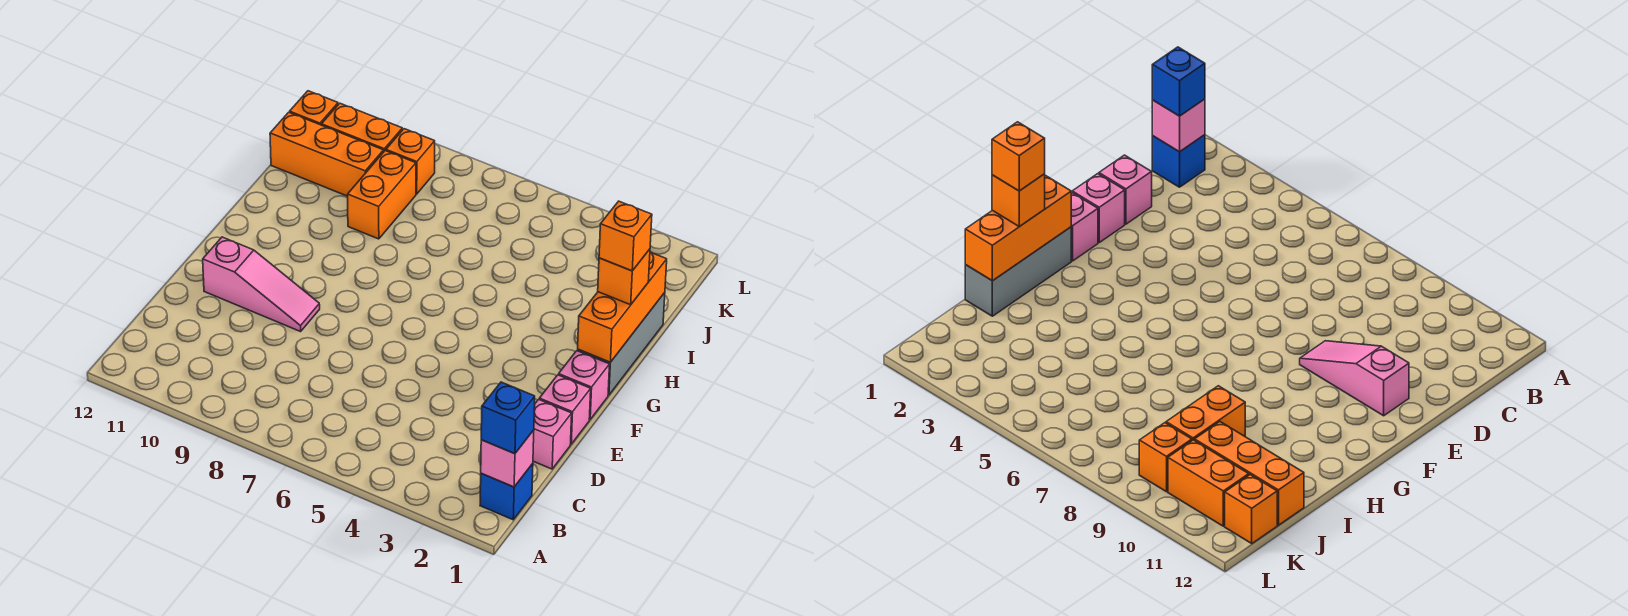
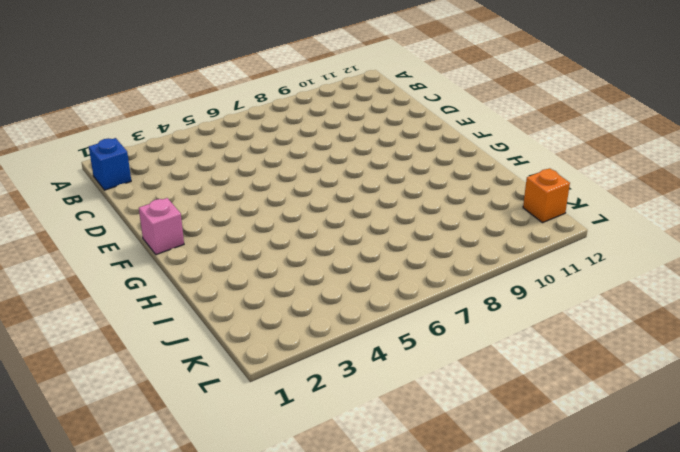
none -> pink 1x1 brick [533,399,572,469]
none -> pink 1x1 brick [539,375,591,444]
none -> pink 1x3 slope [203,237,320,332]

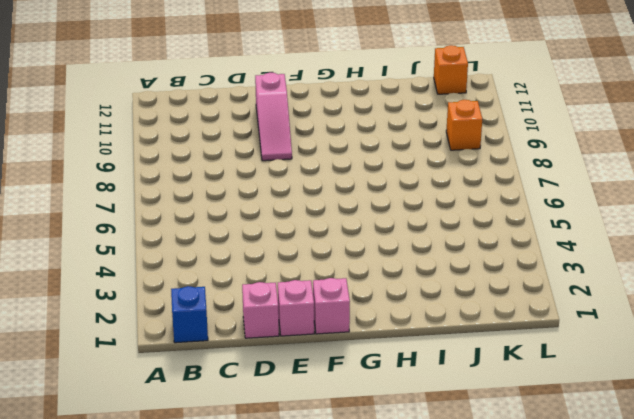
none -> grey 1x3 brick [577,293,665,395]
none -> orange 1x2 brick [348,151,416,239]
none -> orange 1x3 brick [270,112,383,196]

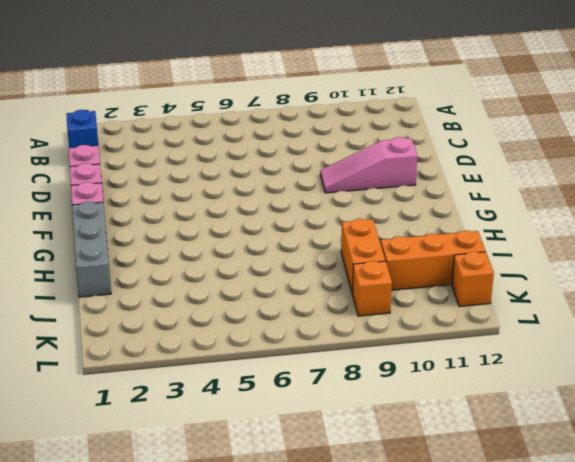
none -> orange 1x2 brick [321,103,402,152]
none -> pink 1x1 brick [481,430,534,487]
none -> orange 1x3 brick [578,252,667,362]

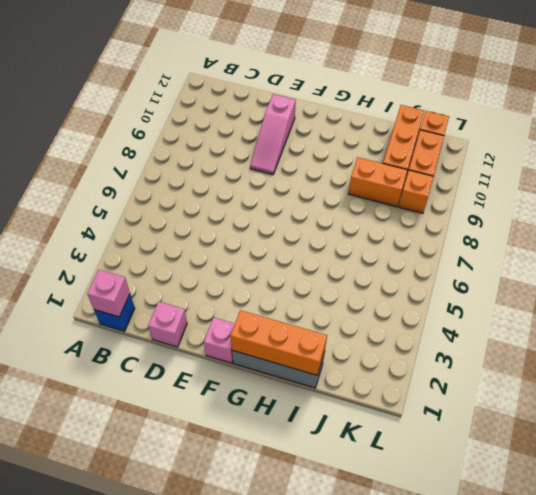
none -> pink 1x1 brick [539,375,591,444]
none -> blue 1x1 brick [481,382,535,454]
none -> orange 1x1 brick [598,249,650,305]

